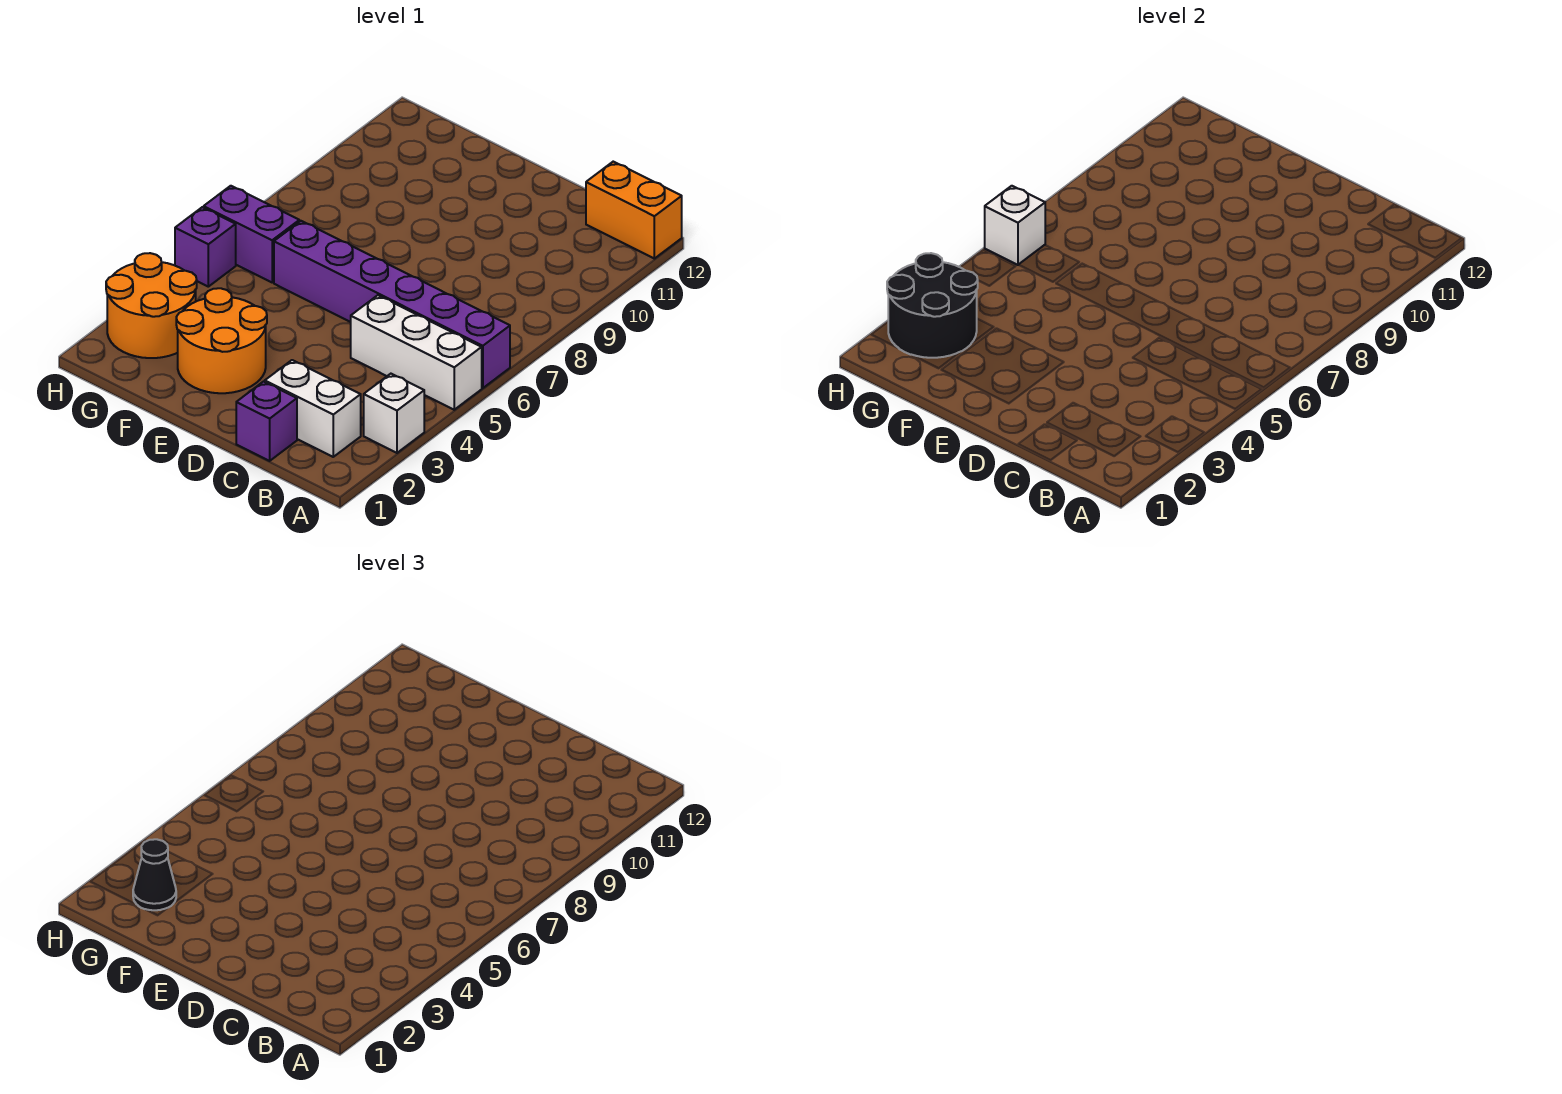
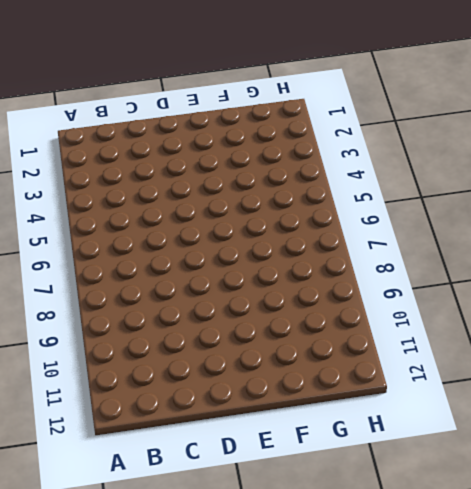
none -> white 1x1 brick [364,374,424,453]
none -> white 1x3 brick [351,295,482,410]
none -> purple 1x6 brick [274,221,510,388]

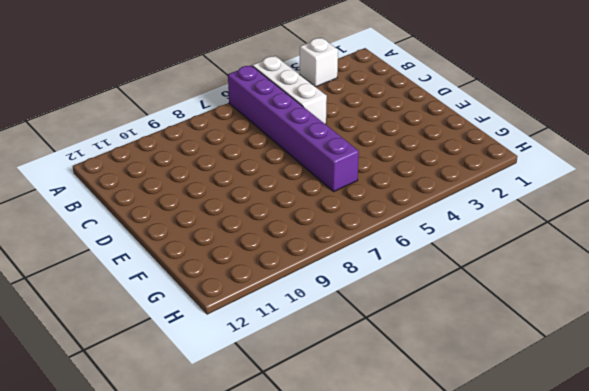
none -> orange 1x2 brick [586,162,682,259]
none -> white 1x2 brick [265,360,361,457]
none -> purple 1x1 brick [236,382,297,461]

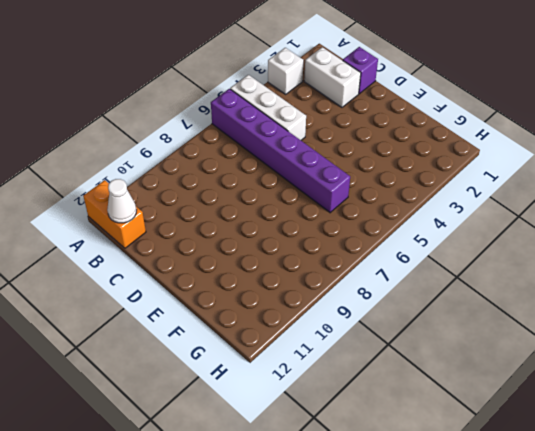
white 1x1 cone [107,179,136,223] -> none
none -> orange 2x2 round brick [176,288,267,393]
none -> orange 2x2 round brick [106,253,197,358]
none -> purple 1x2 brick [204,186,299,282]

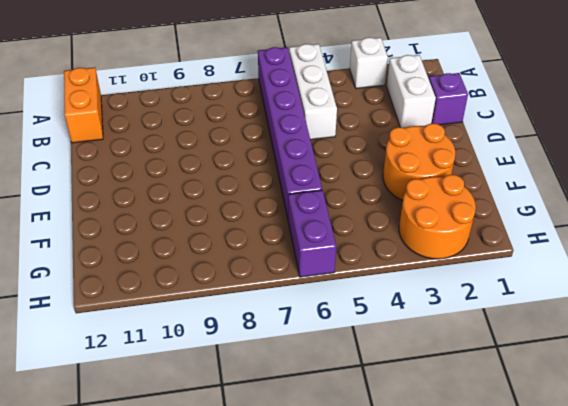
none -> purple 1x1 brick [175,207,236,287]
none -> black 2x2 round brick [887,253,978,358]
none -> white 1x1 brick [985,186,1045,265]

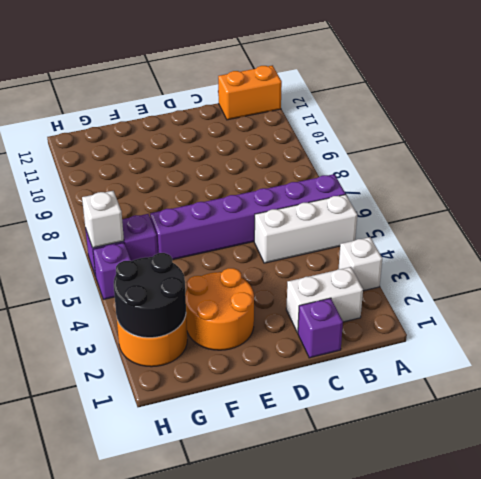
none -> black 1x1 cone [133,839,176,910]

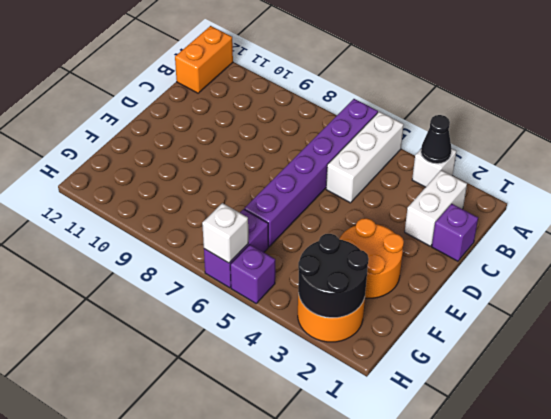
black 1x1 cone [421,115,452,164] -> black 1x1 cone moved to [133,839,176,910]

